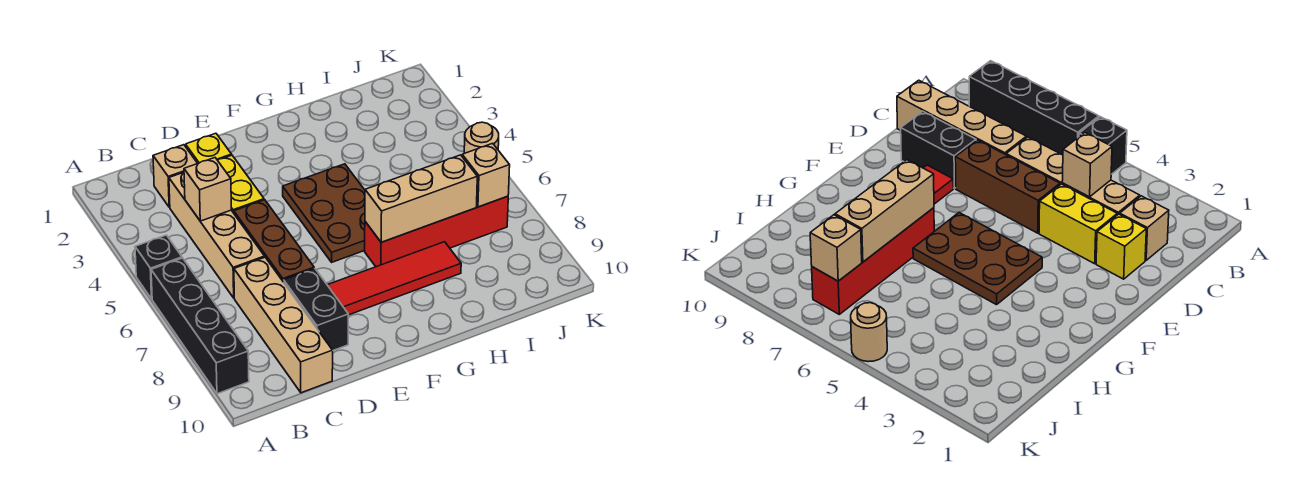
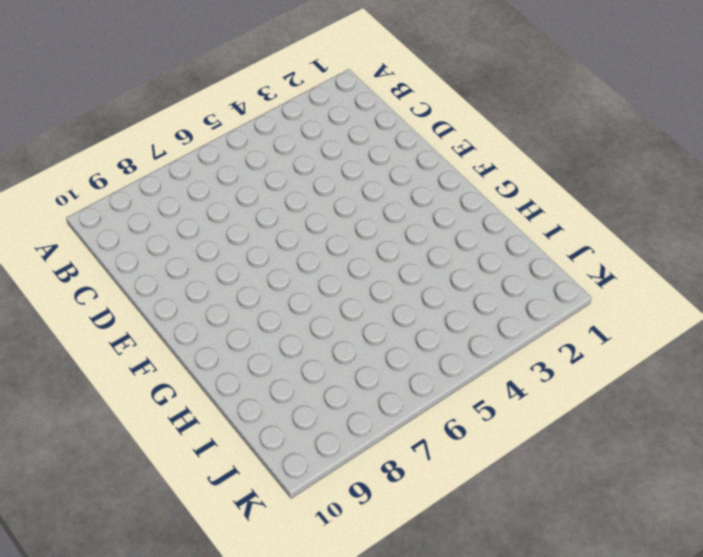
none -> black 1x1 brick [135,235,182,299]
none -> black 1x4 brick [151,258,249,394]
none -> tan 1x1 brick [153,145,198,207]

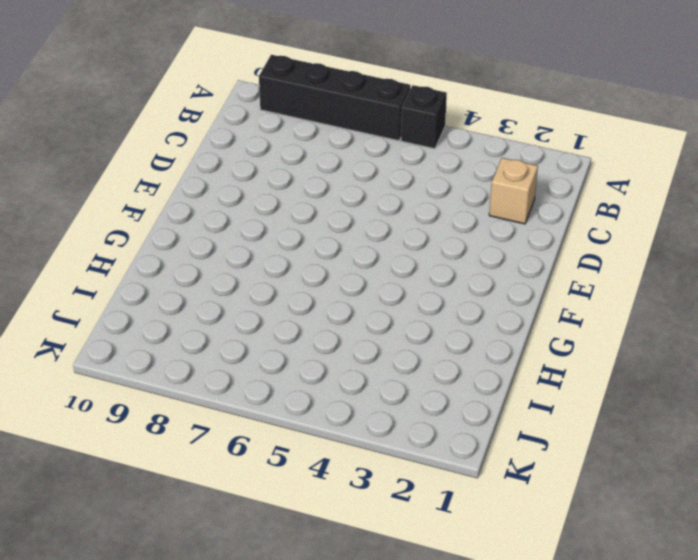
none -> tan 1x4 brick [169,173,265,298]
none -> tan 1x4 brick [234,257,333,393]
none -> yellow 1x1 brick [186,133,232,163]

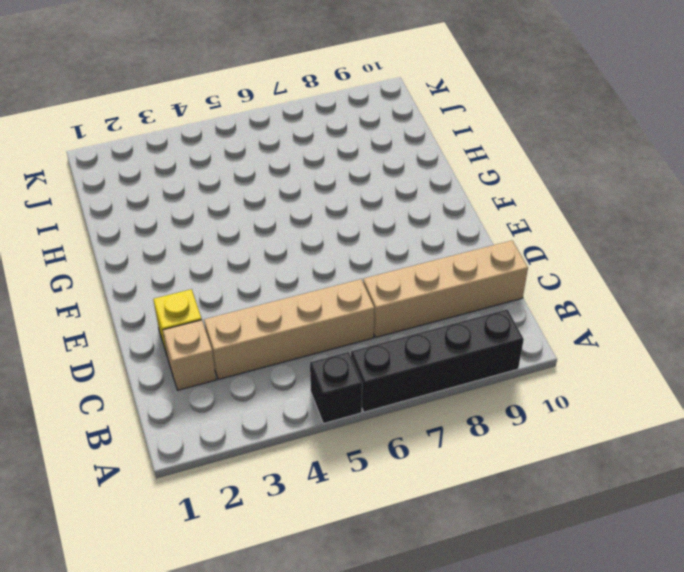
none -> yellow 1x2 brick [218,155,264,213]
none -> brown 1x3 brick [234,200,314,282]
none -> black 1x2 brick [284,268,348,350]

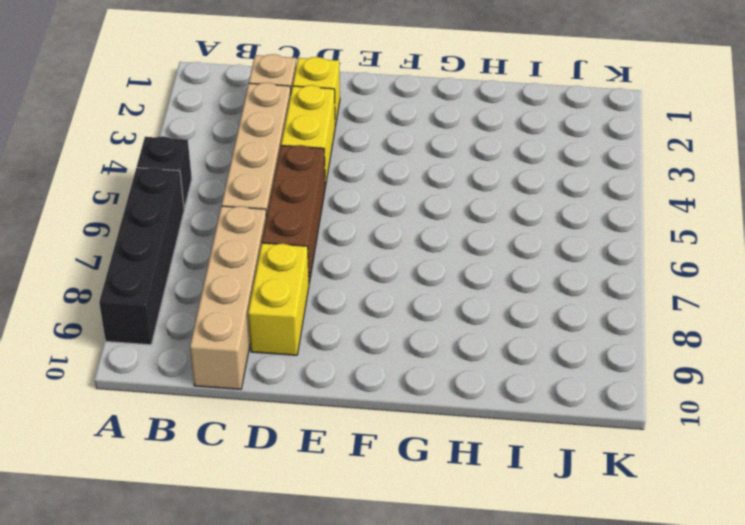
yellow 1x2 brick [248,243,309,355] -> black 1x2 brick [284,268,348,350]
none -> red 1x4 tile [328,242,461,315]
none -> brown 2x3 plate [283,164,365,262]
none -> red 1x4 brick [365,196,508,267]

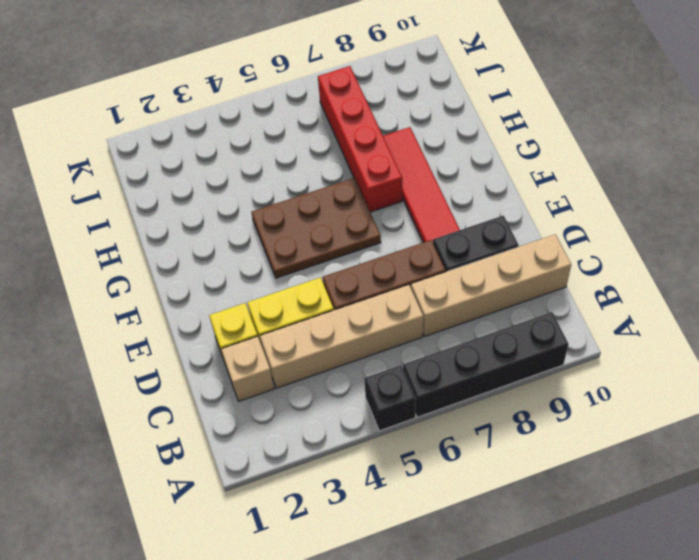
none -> tan 1x1 round brick [464,122,499,153]
none -> tan 1x1 brick [184,158,231,221]
none -> tan 1x3 brick [365,155,477,242]

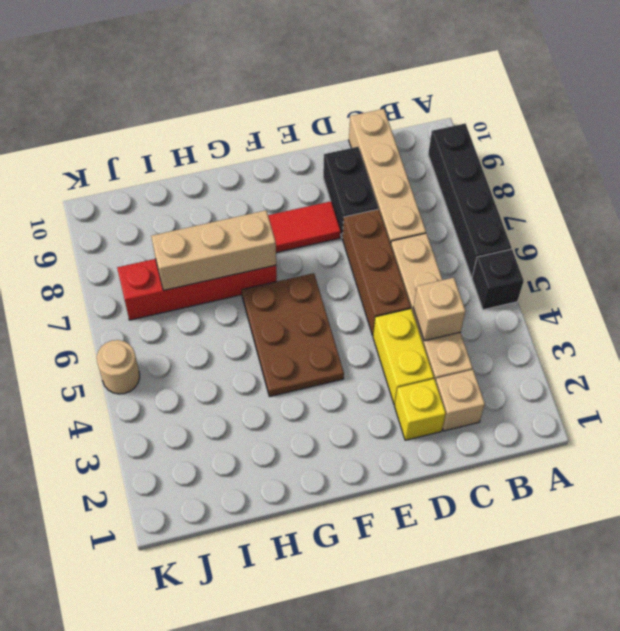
none -> tan 1x1 brick [462,143,510,207]

